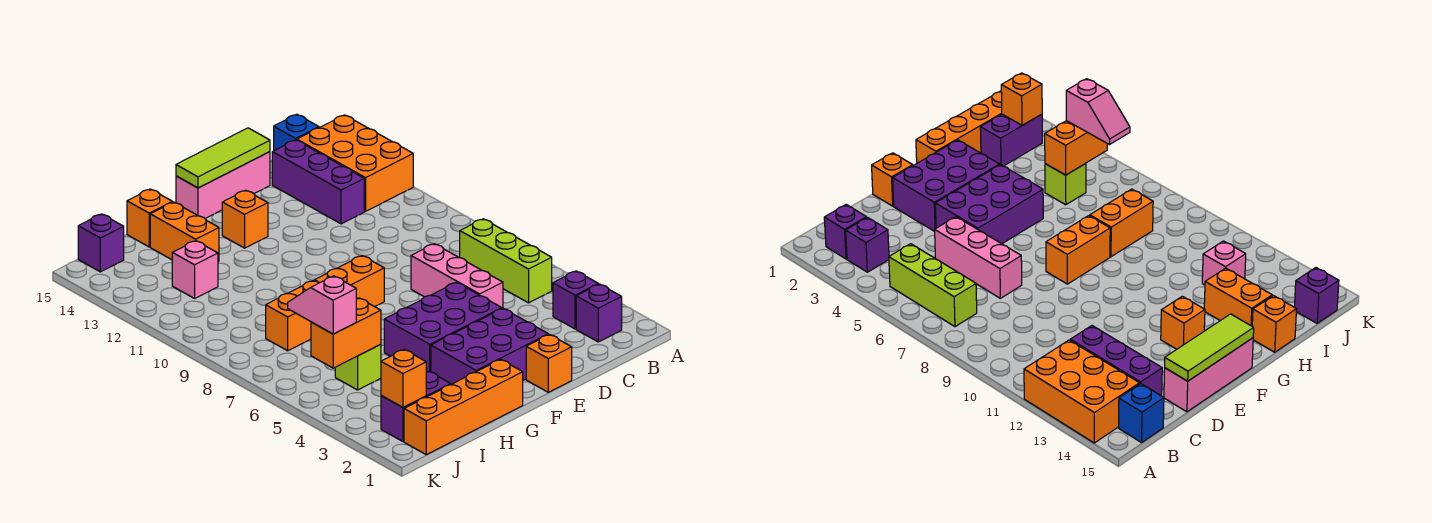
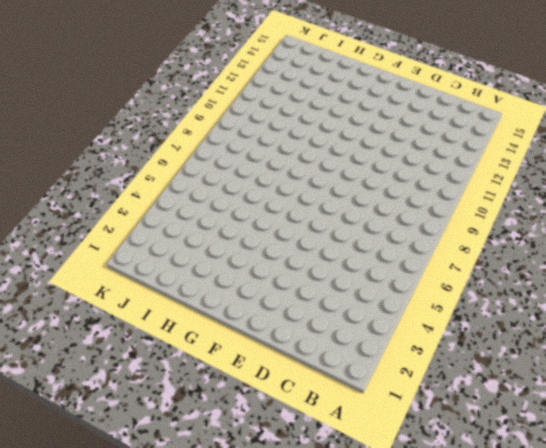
none -> orange 2x3 brick [297,115,413,211]
none -> purple 1x1 brick [576,284,622,342]
none -> purple 1x1 brick [553,271,598,329]

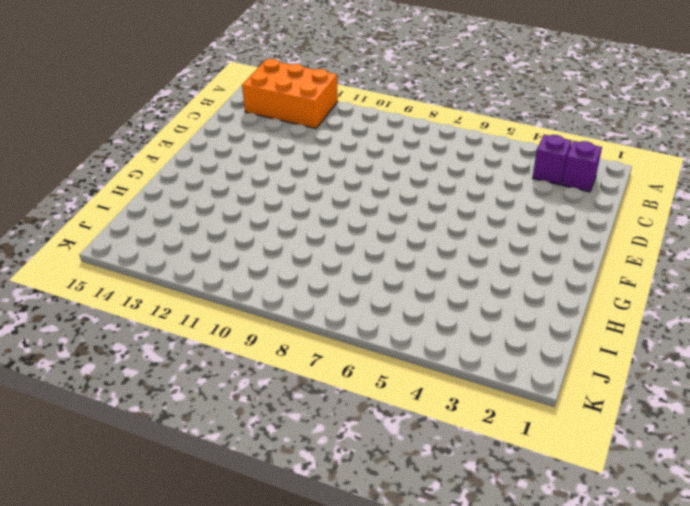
none -> lime 1x3 brick [460,219,552,303]
none -> blue 1x1 brick [274,114,319,151]
none -> purple 1x3 brick [272,140,364,224]

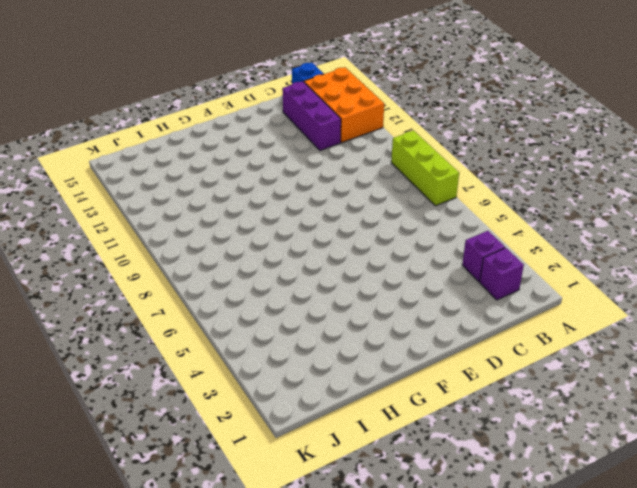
lime 1x3 brick [391,131,459,206] -> lime 1x3 brick moved to [460,219,552,303]
none -> pink 1x3 brick [411,244,503,309]
none -> pink 1x3 brick [176,152,270,218]
none -> orange 1x1 brick [526,335,572,392]

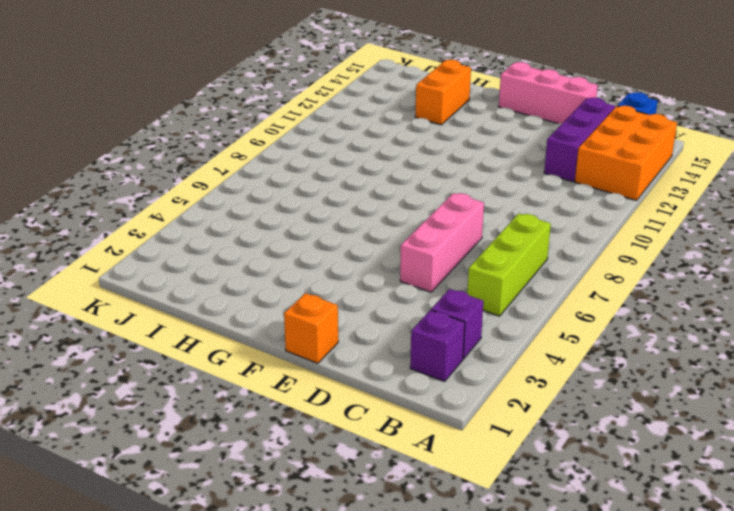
none -> purple 2x3 brick [431,309,548,384]
none -> purple 2x3 brick [384,282,502,372]
none -> orange 1x2 brick [314,256,384,307]

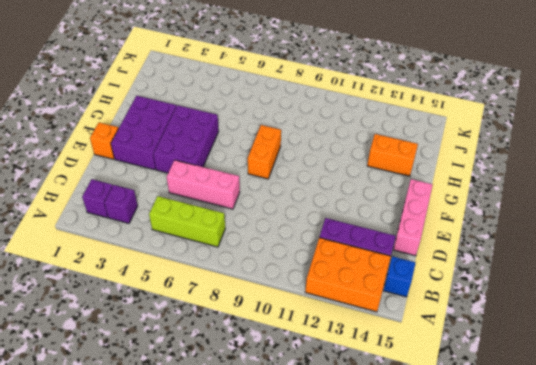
none -> orange 1x1 brick [222,190,268,248]
none -> orange 1x4 brick [404,359,523,455]
none -> orange 1x2 brick [266,280,319,351]

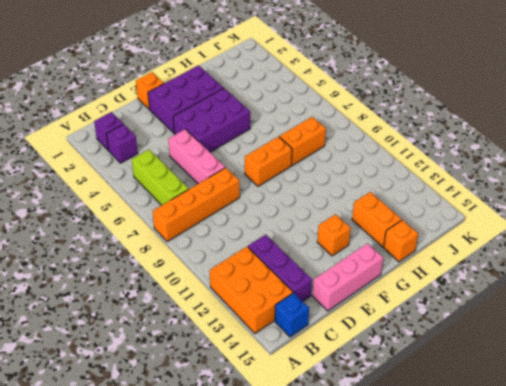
orange 1x4 brick [153,168,240,242] -> orange 1x4 brick moved to [404,359,523,455]
none -> purple 1x2 brick [381,371,451,442]
none -> lime 1x1 brick [335,344,381,390]
none -> pink 1x1 brick [172,241,218,298]

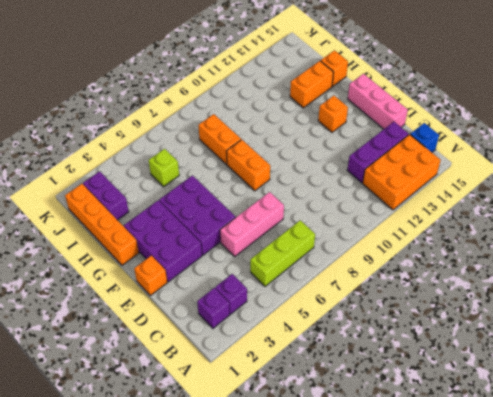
none -> pink 1x1 brick [172,241,218,298]
none -> purple 1x1 brick [78,214,124,272]
none -> lime 1x3 tile [176,128,270,188]

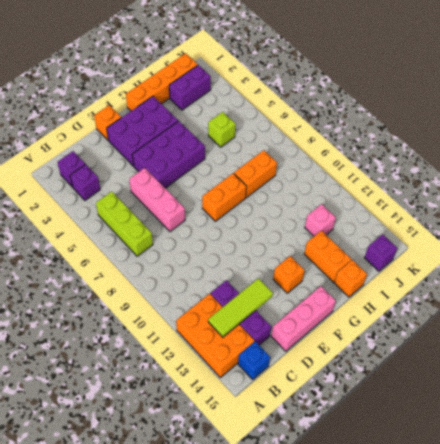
lime 1x3 tile [208,278,273,337] -> lime 1x3 tile moved to [176,128,270,188]
none -> orange 1x2 brick [311,298,381,368]
none -> orange 1x1 brick [381,350,426,407]
none -> pink 1x2 slope [288,276,356,334]

